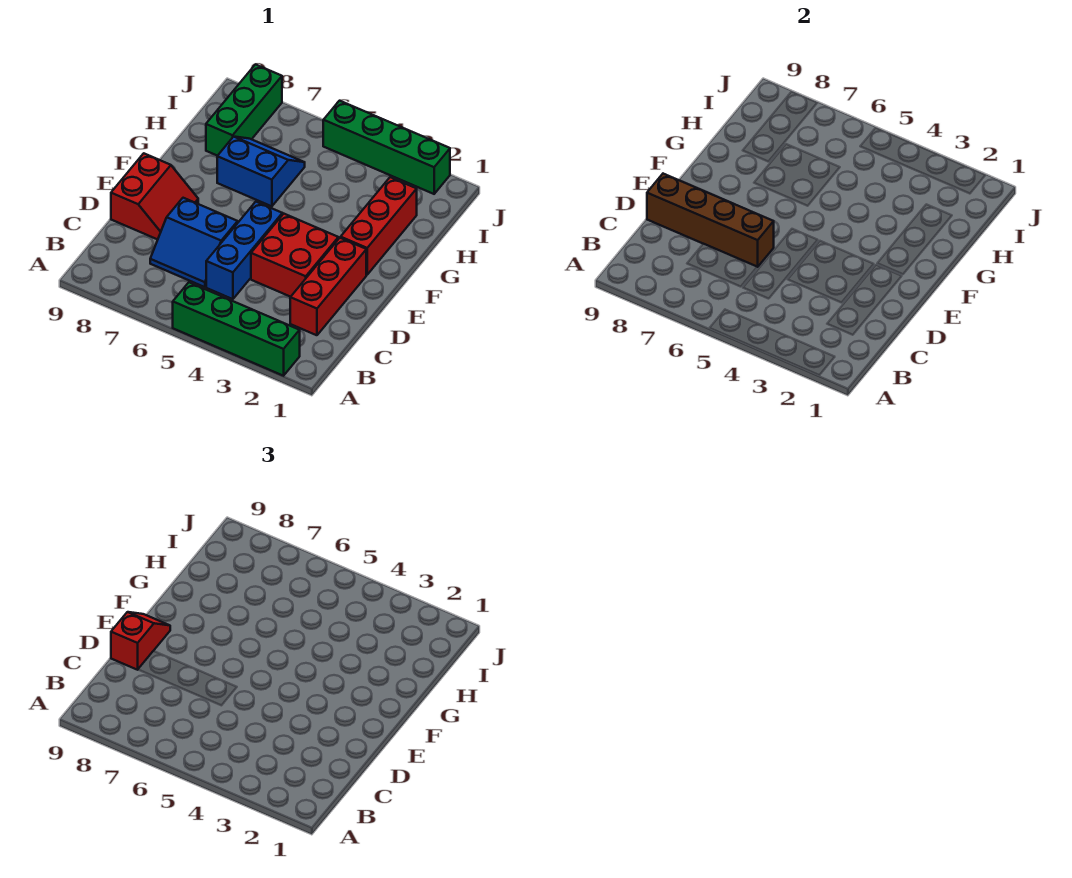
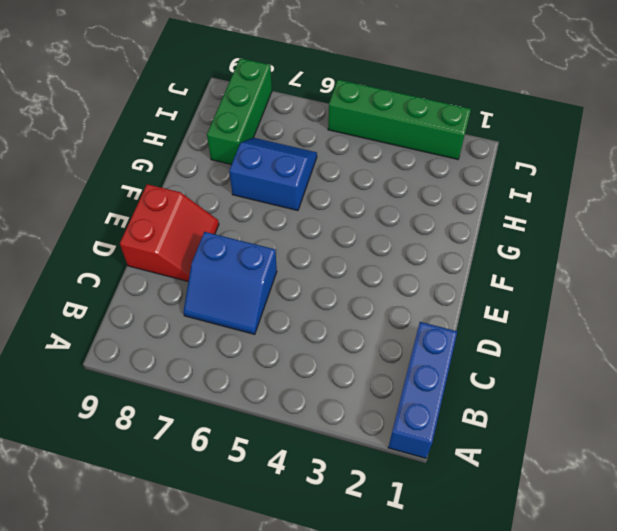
blue 1x3 brick [388,322,457,458] -> blue 1x3 brick moved to [206,202,282,299]
none -> green 1x4 brick [173,282,300,376]
none -> red 1x3 brick [290,238,366,335]
none -> red 2x2 brick [251,214,338,297]

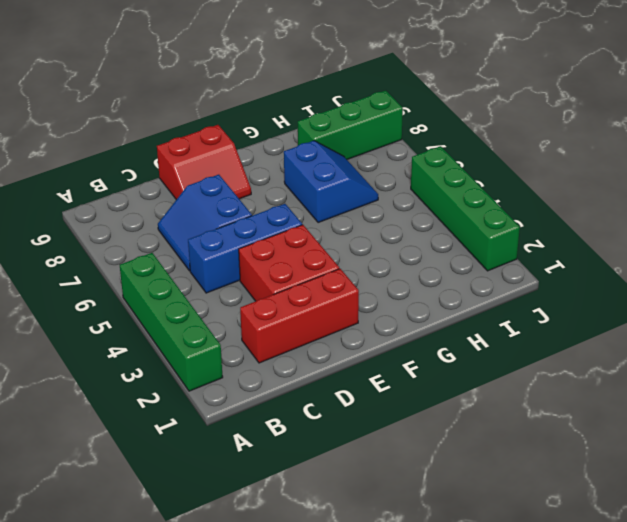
none -> red 1x3 brick [341,177,417,275]
none -> brown 1x4 brick [647,174,774,267]
none -> red 1x2 slope [111,612,170,670]

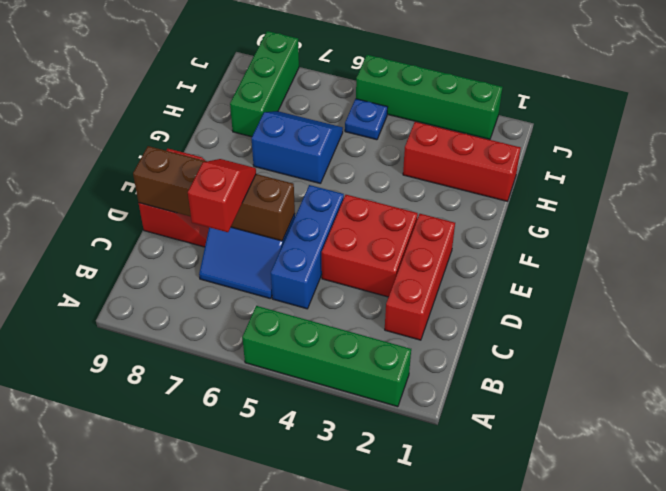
red 1x2 slope [188,159,256,232] -> red 1x2 slope moved to [111,612,170,670]
red 1x3 brick [403,122,521,201] -> red 1x3 brick turned to [341,177,417,275]
blue 1x1 plate [345,99,388,140] -> none

